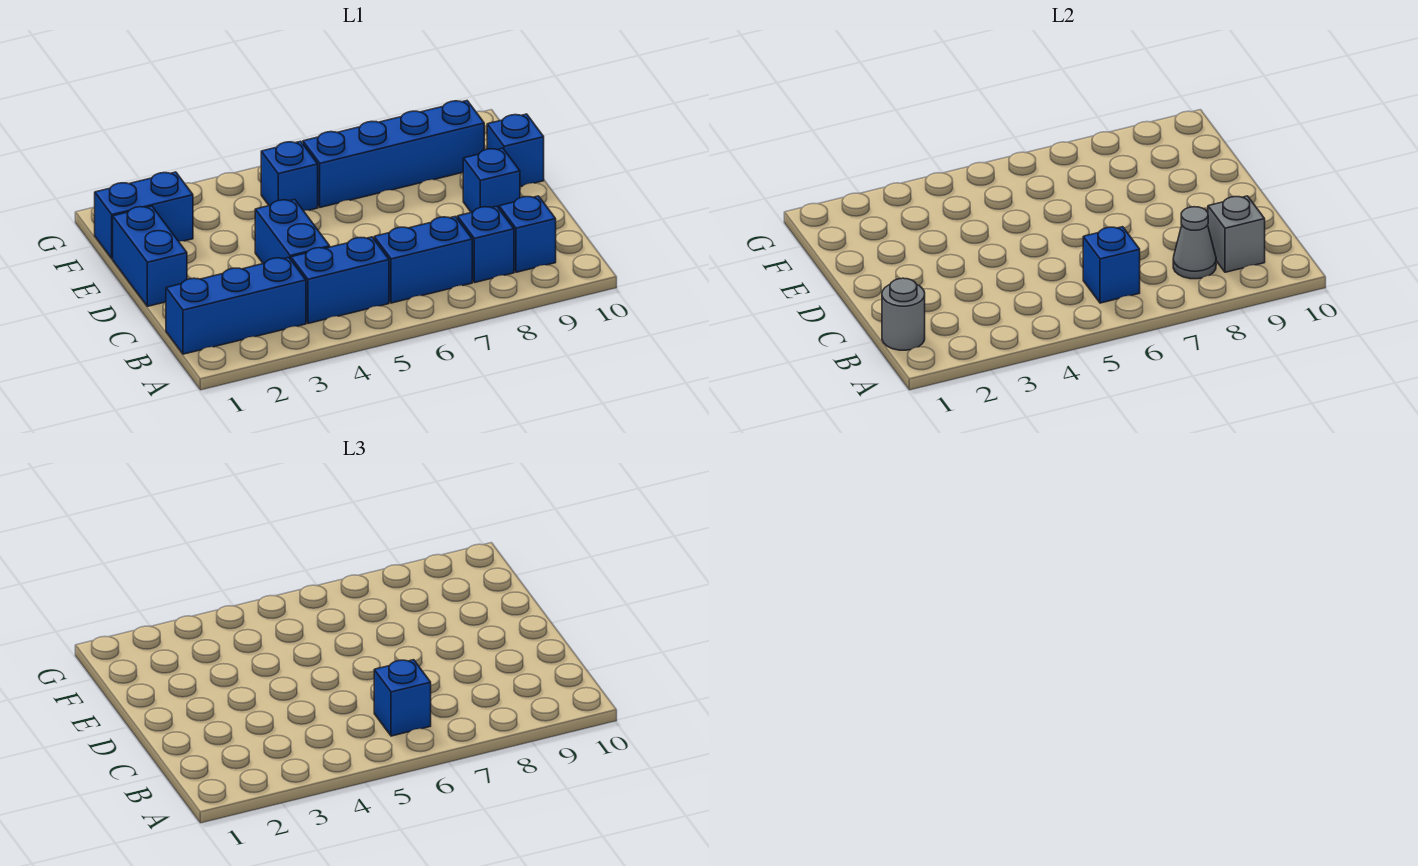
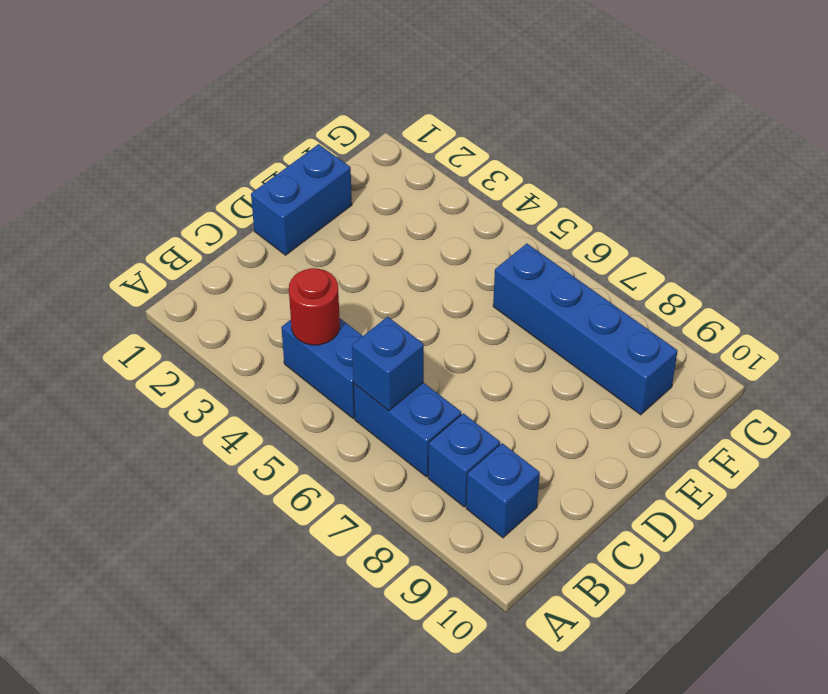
red 1x1 round brick [289,268,340,345] -> none
none -> blue 1x3 brick [166,257,306,354]
none -> blue 1x2 brick [255,199,330,264]
none -> blue 1x1 brick [463,148,520,212]

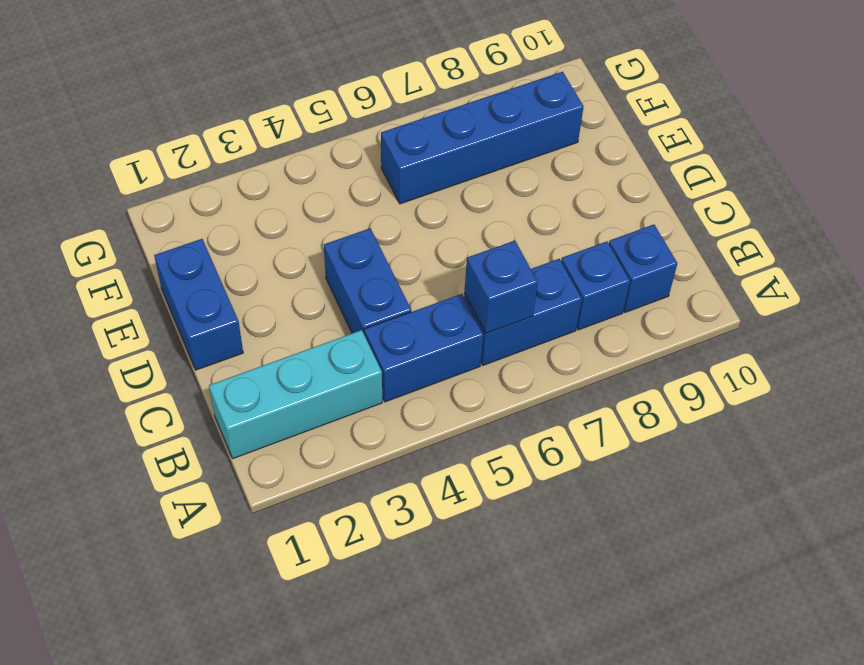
cyan 1x3 brick [209,330,382,458] -> blue 1x3 brick [166,257,306,354]
none -> blue 1x1 brick [463,148,520,212]
none -> blue 1x1 brick [487,114,544,187]
none -> blue 1x2 brick [95,172,193,259]

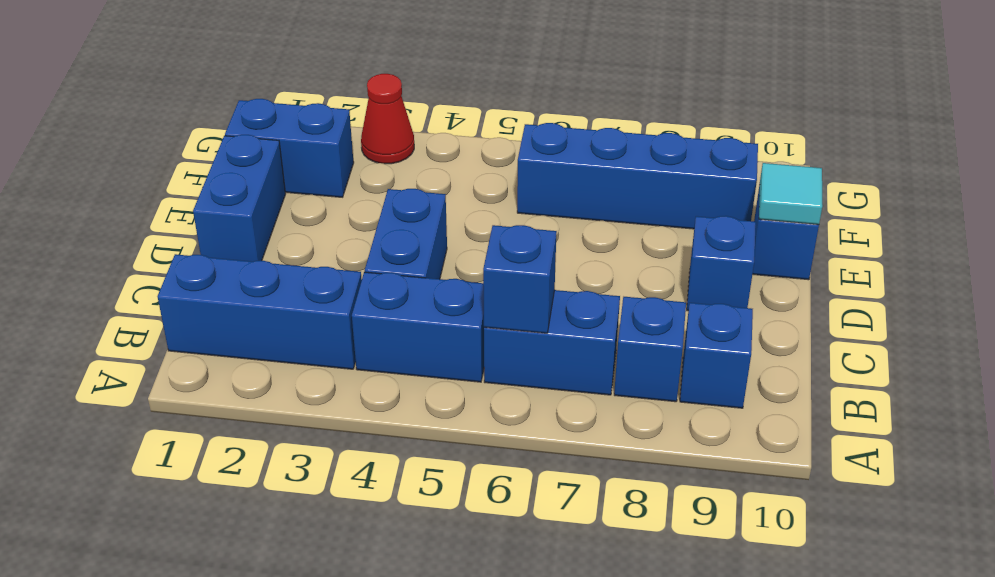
cyan 1x1 tile [759,163,822,225] -> none
red 1x1 cone [361,74,414,164] -> none
none -> blue 1x1 brick [261,141,318,211]
none -> grey 1x1 round brick [882,278,925,350]
none -> grey 1x1 cone [1173,207,1216,279]

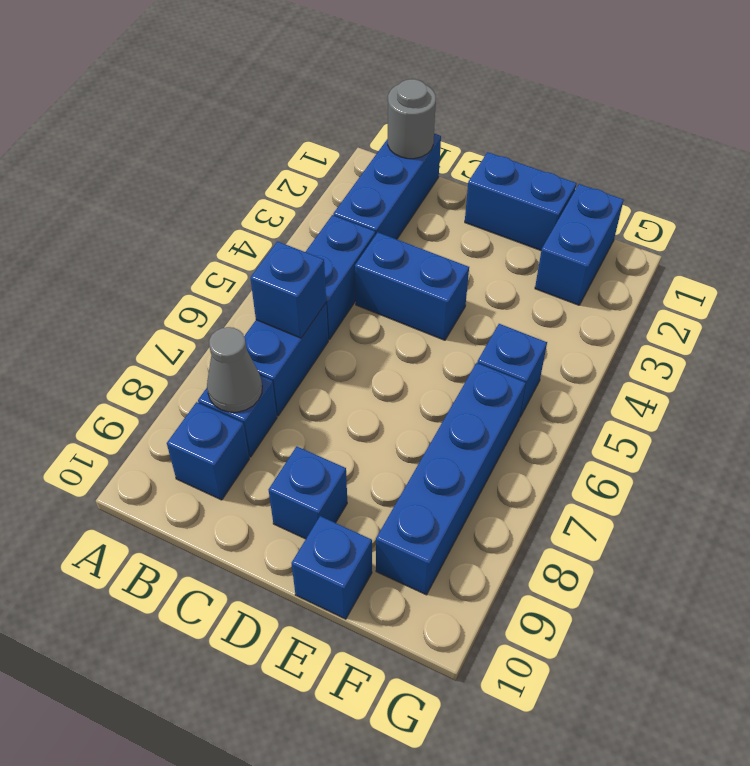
none -> grey 1x1 brick [1208,196,1265,272]
none -> blue 1x1 brick [374,660,431,736]

